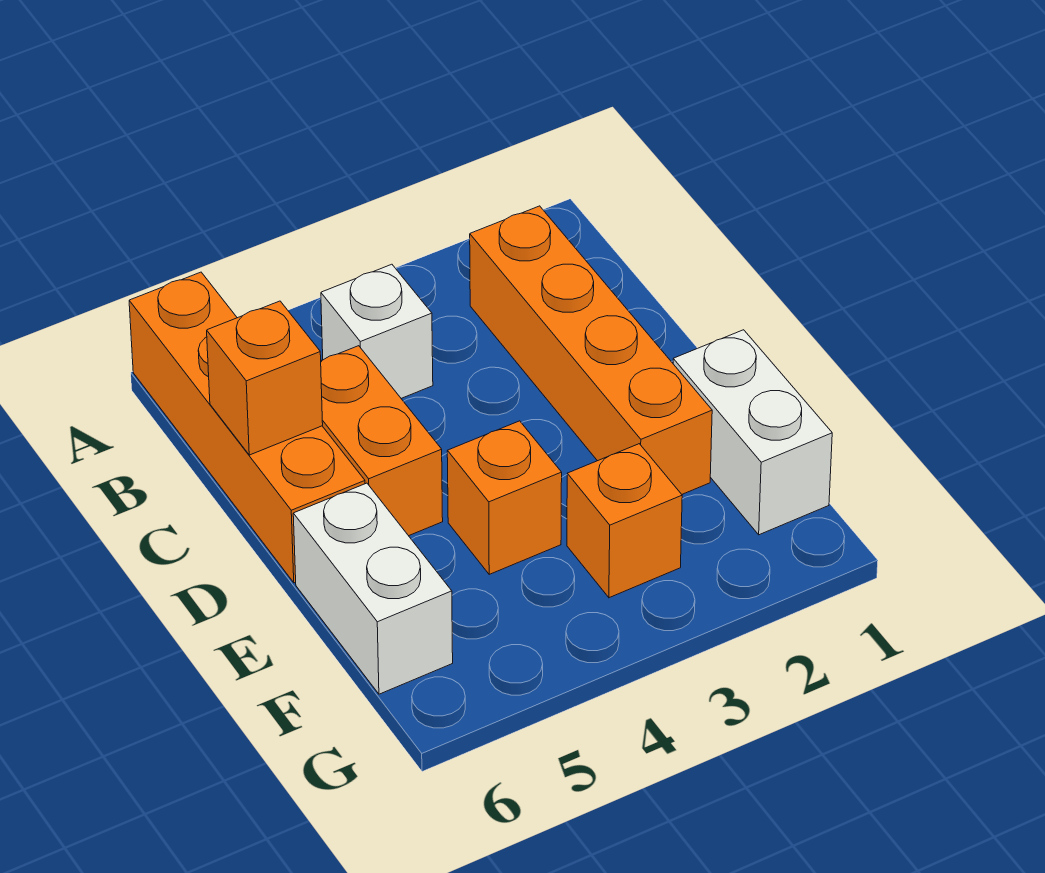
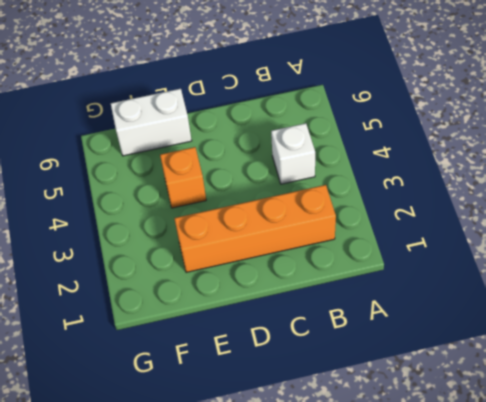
none -> orange 1x4 brick [129,272,365,583]
none -> orange 1x2 brick [321,346,443,536]

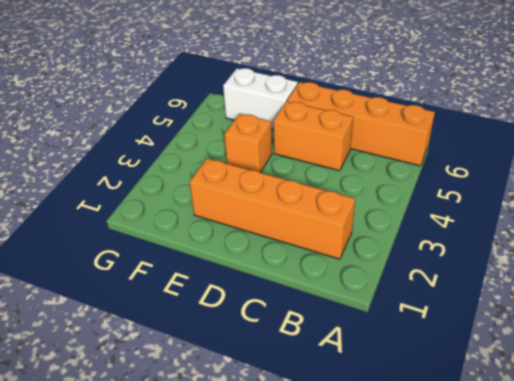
none -> white 1x1 brick [321,264,433,398]
none -> white 1x2 brick [673,330,832,535]

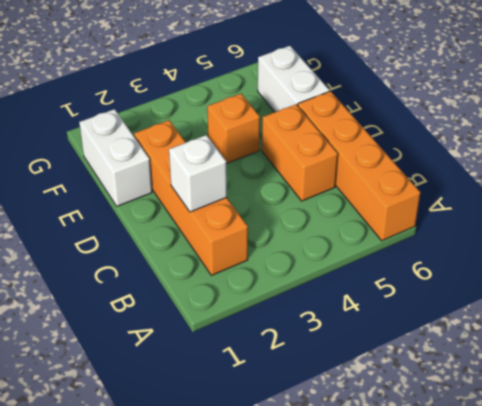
white 1x1 brick [169,135,227,212] -> white 1x1 brick moved to [321,264,433,398]
none -> orange 1x1 brick [567,444,682,598]
none -> orange 1x1 brick [207,301,323,455]

